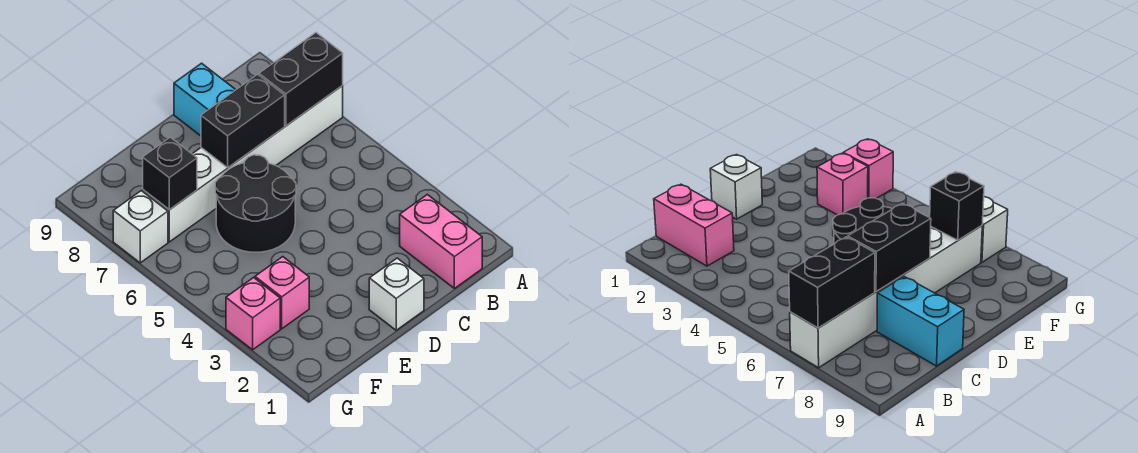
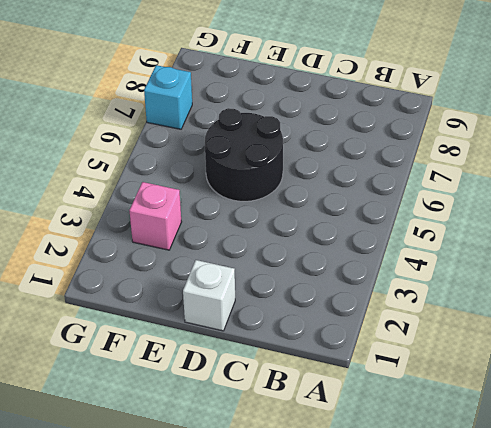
cyan 1x1 brick [144,65,192,129] -> white 1x1 brick [113,191,168,263]
none -> white 1x6 brick [143,86,343,242]
none -> pink 1x2 brick [400,194,482,288]

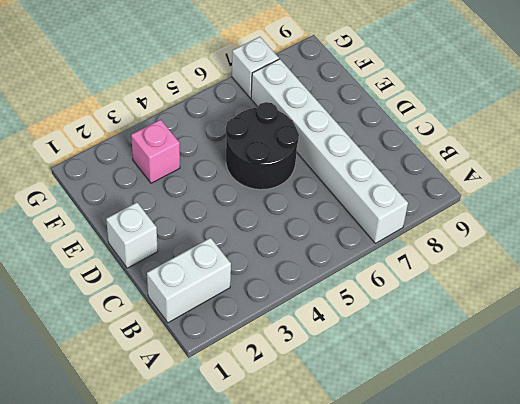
white 1x2 brick [147,238,231,323] -> pink 1x2 brick [400,194,482,288]
none -> cyan 1x2 brick [174,63,236,136]
none -> pink 1x1 brick [226,278,280,350]

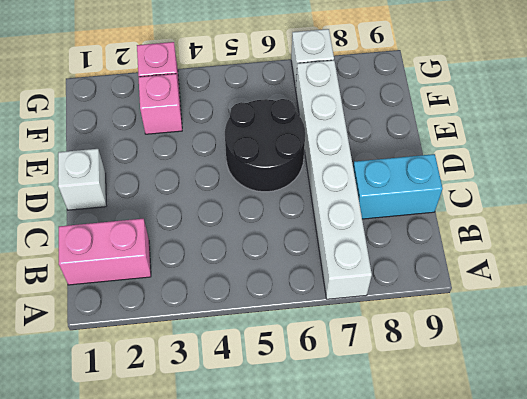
none -> black 1x2 brick [259,33,343,126]
none -> black 1x2 brick [201,74,285,168]

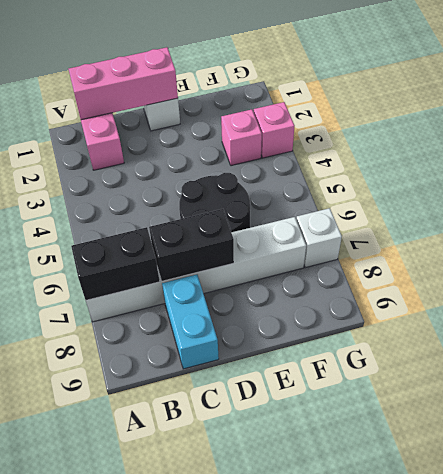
pink 1x3 brick [69,47,178,120] -> none
none -> black 1x1 brick [143,137,197,210]

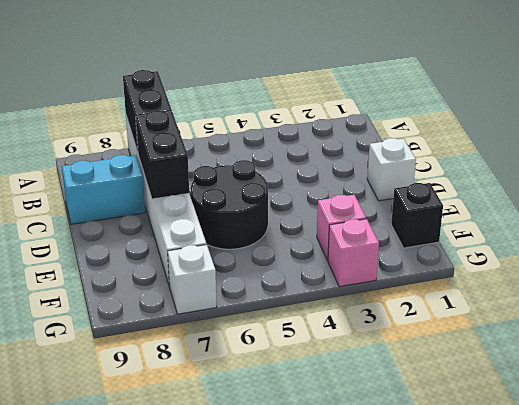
black 1x1 brick [391,183,443,248] -> black 1x1 brick moved to [143,137,197,210]
none -> pink 1x2 brick [400,194,482,288]

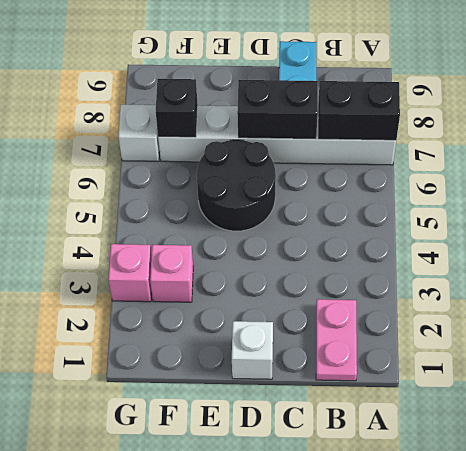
pink 1x2 plate [316,299,357,381] -> pink 1x2 brick [400,194,482,288]

